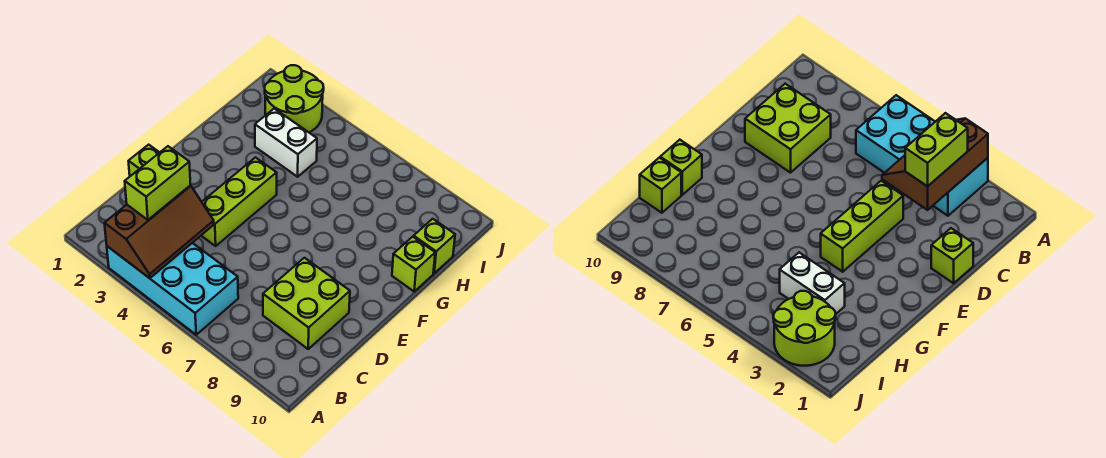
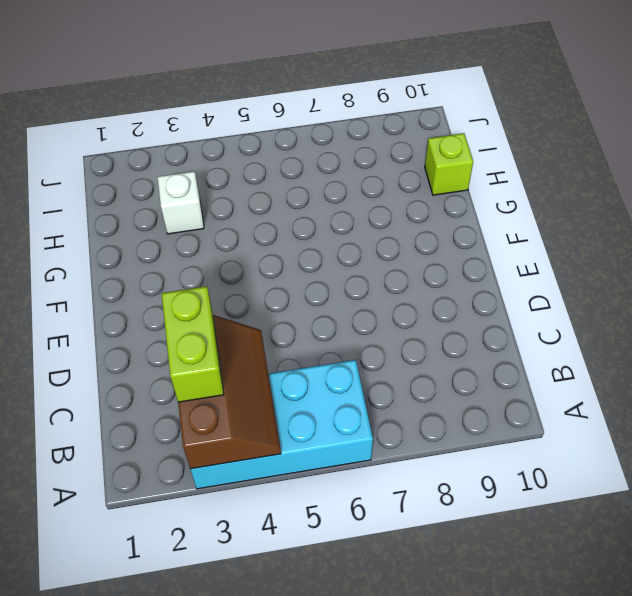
white 1x1 brick [158,171,204,234] -> white 1x2 brick [255,109,317,177]
none -> lime 2x2 brick [263,258,350,349]
none -> lime 1x1 brick [129,145,160,176]

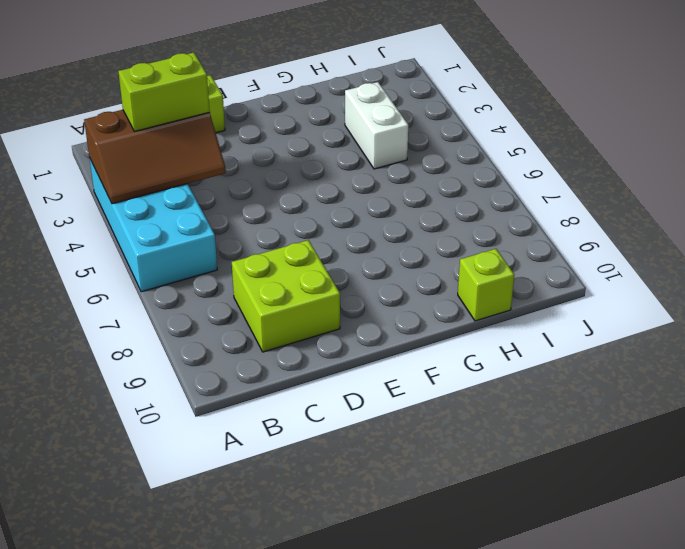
none -> lime 1x3 brick [201,158,277,246]
none -> lime 1x1 brick [392,237,435,291]

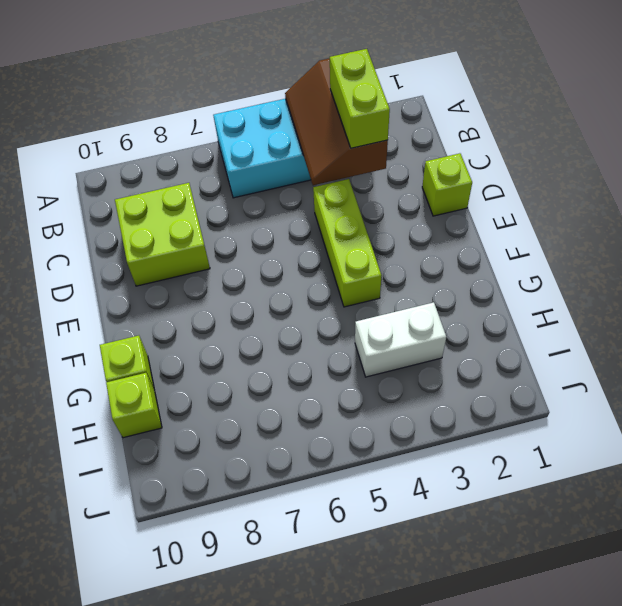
none -> lime 2x2 round brick [265,65,324,132]

